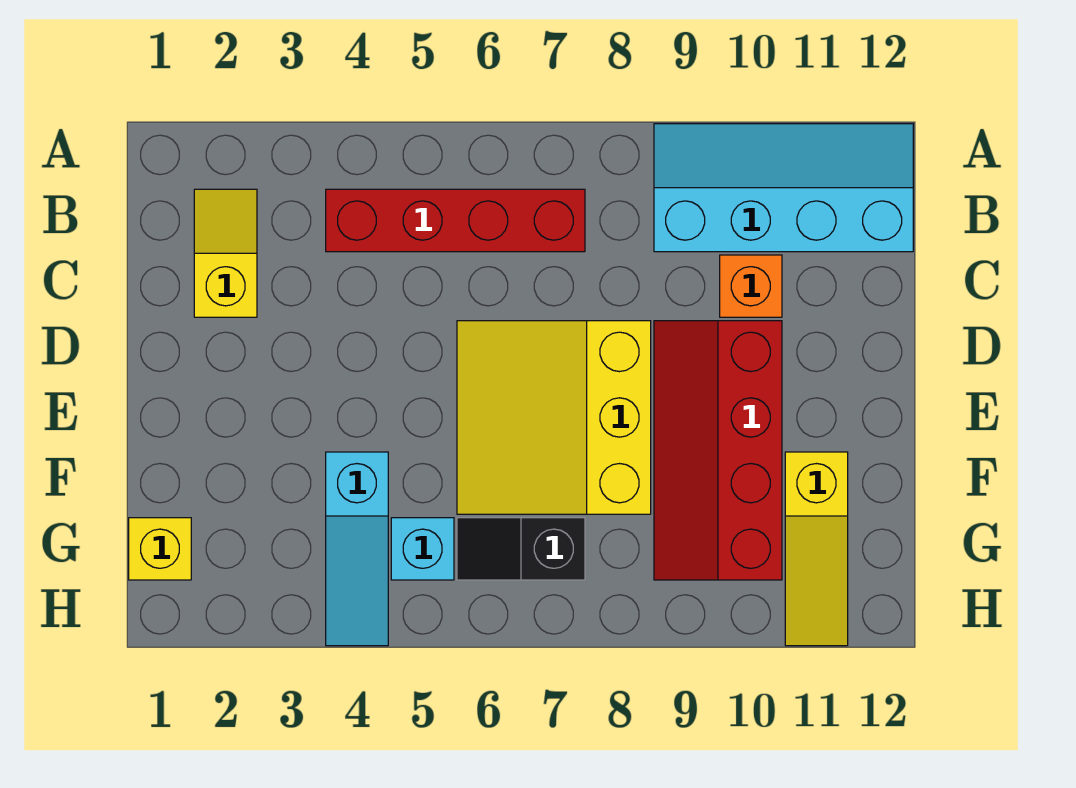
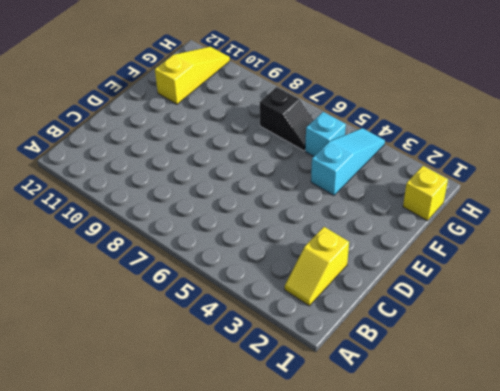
none -> cyan 2x4 slope [654,124,913,252]
none -> red 1x4 brick [326,189,585,252]

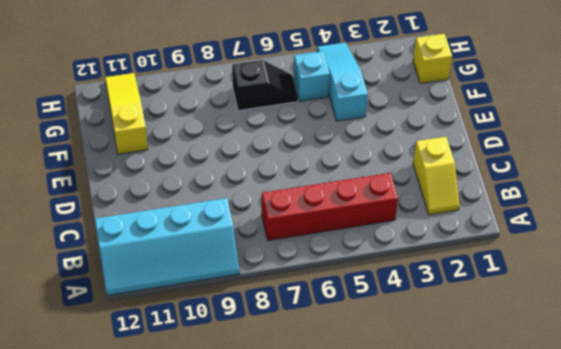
none -> orange 1x1 brick [720,255,782,317]
none -> yellow 3x3 slope [457,321,651,514]

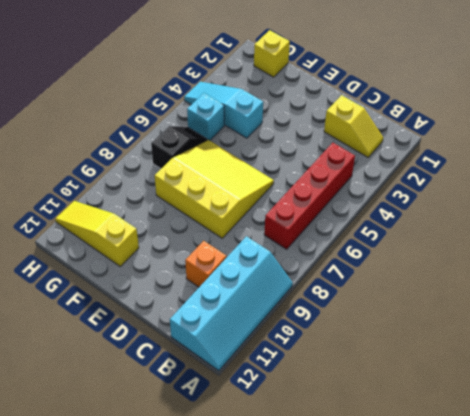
none -> red 2x4 slope [654,321,782,580]

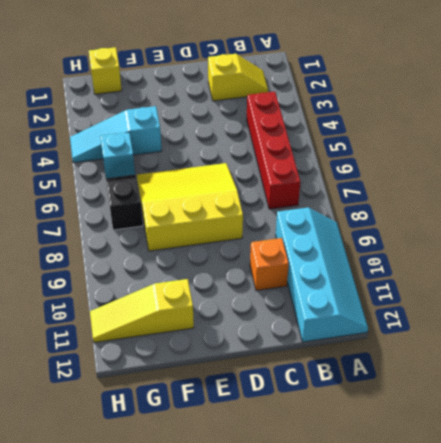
none -> red 2x4 slope [654,321,782,580]

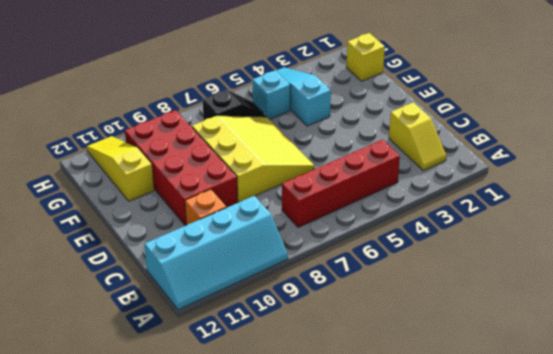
red 2x4 brick [125,110,238,226] -> red 2x4 slope [654,321,782,580]

